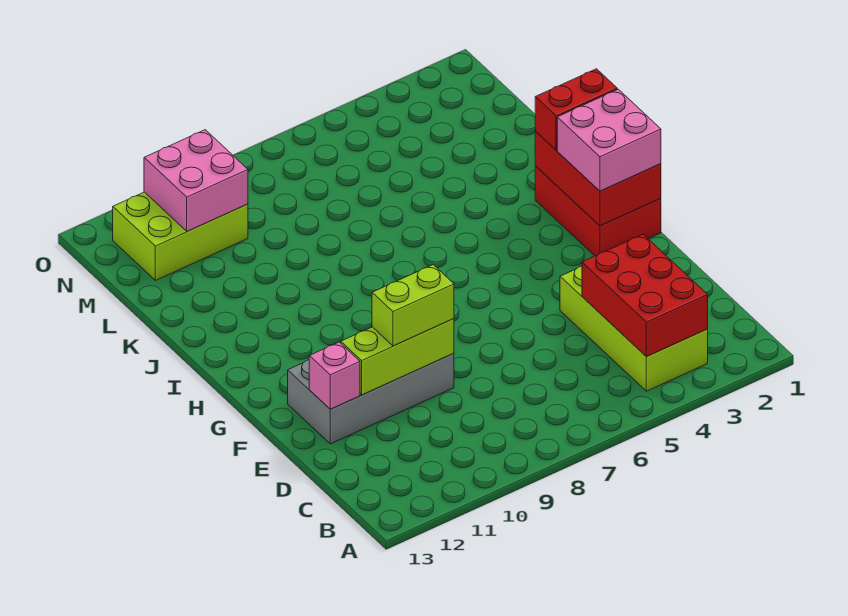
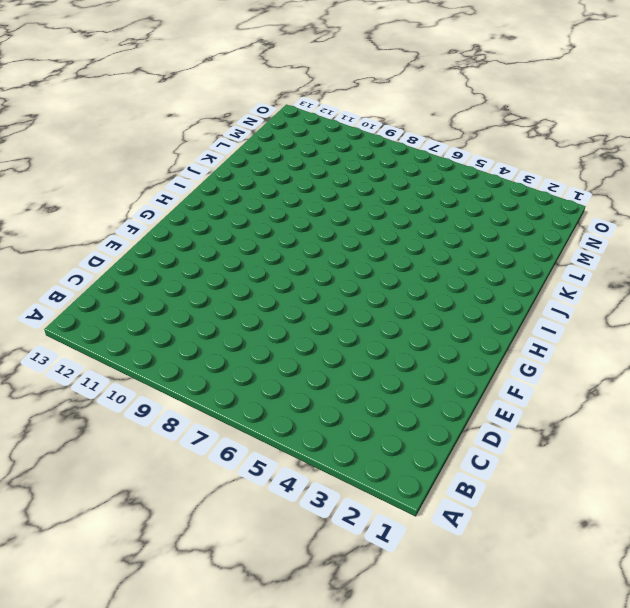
none -> lime 2x4 brick [560,266,708,391]
none -> grey 2x4 brick [288,353,454,444]
none -> red 2x3 brick [535,166,661,256]

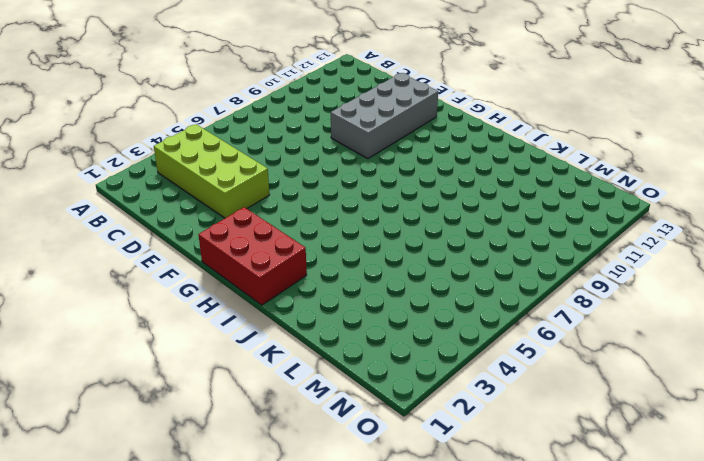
none -> lime 2x3 brick [113,192,248,280]
none -> red 2x3 brick [582,234,708,356]
none -> lime 1x3 brick [340,319,454,395]

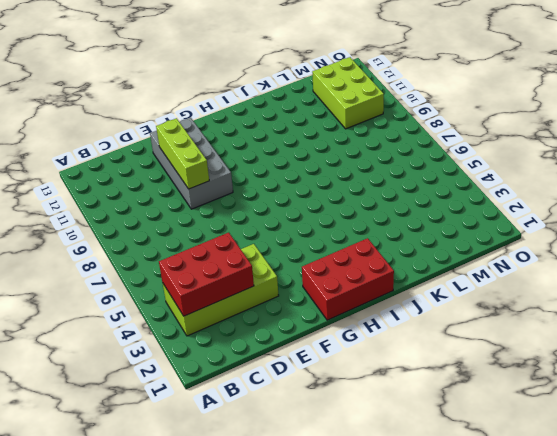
none -> pink 1x1 brick [309,342,360,409]
none -> red 2x3 brick [535,132,661,226]
none -> pink 2x2 brick [144,130,248,231]

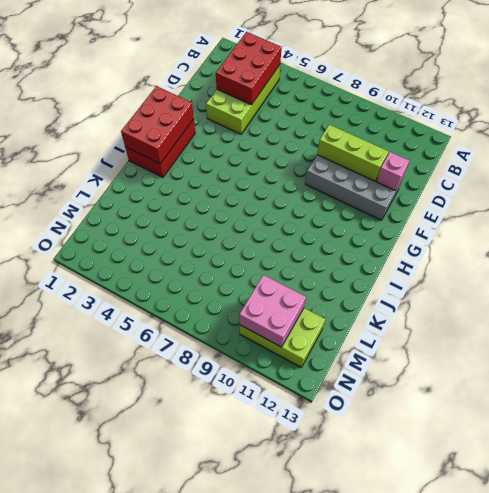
none -> lime 1x2 brick [372,265,454,346]
none -> pink 2x2 brick [557,89,661,191]
none -> red 1x2 brick [535,69,617,150]

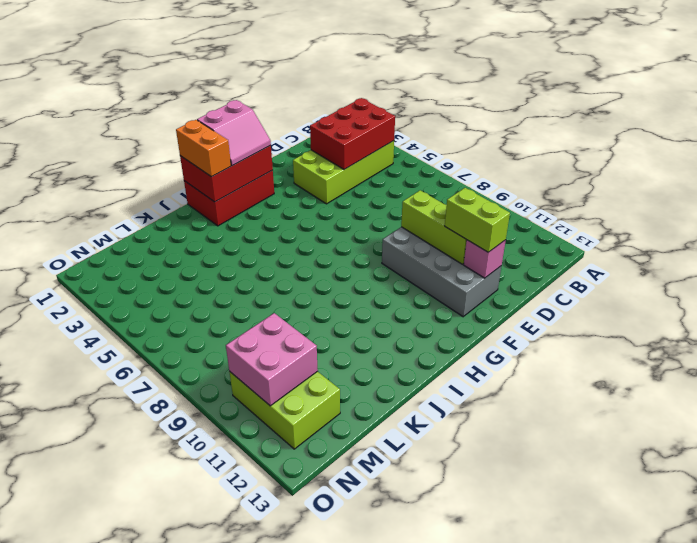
lime 1x2 brick [445,188,510,252] -> lime 1x2 brick moved to [372,265,454,346]
pink 2x2 slope [197,100,271,166] -> pink 2x2 brick [557,89,661,191]
orange 1x2 brick [176,120,231,177] -> red 1x2 brick [535,69,617,150]

